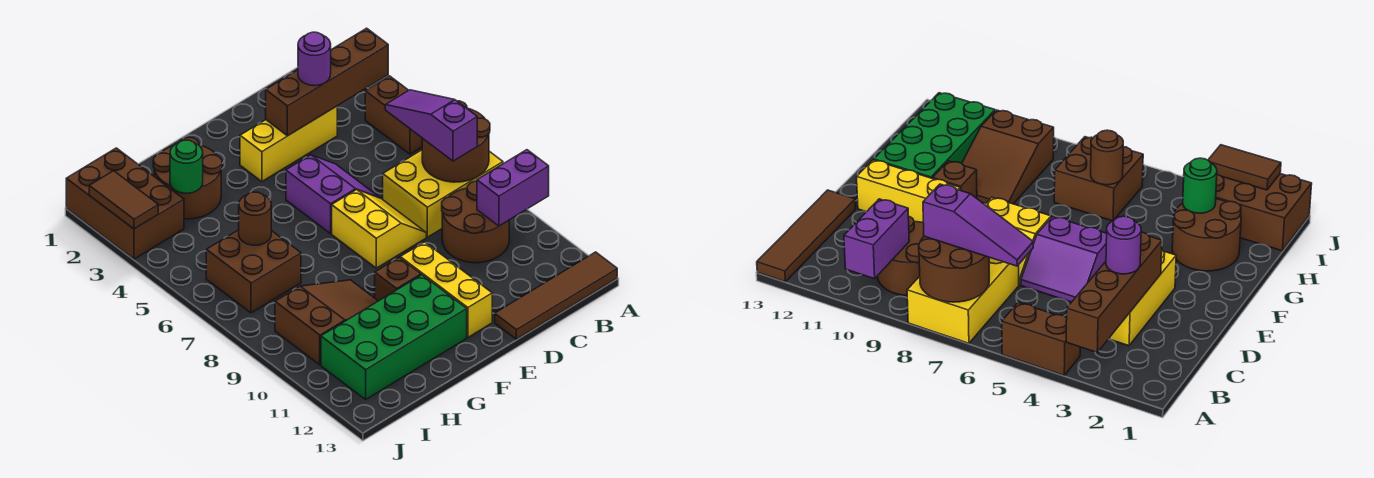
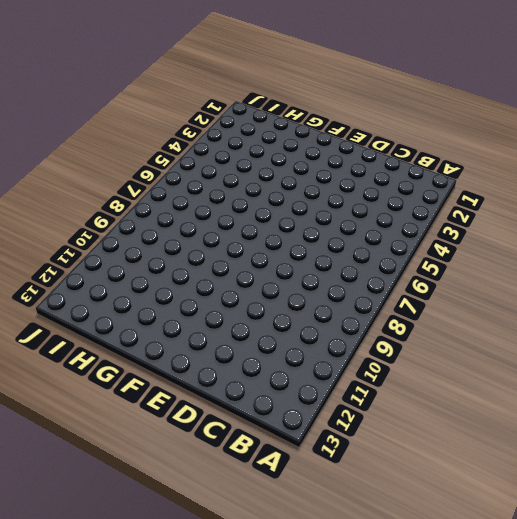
none -> brown 1x2 brick [365,76,422,154]
none -> yellow 2x3 brick [383,150,503,237]
none -> brown 1x4 tile [495,252,617,339]

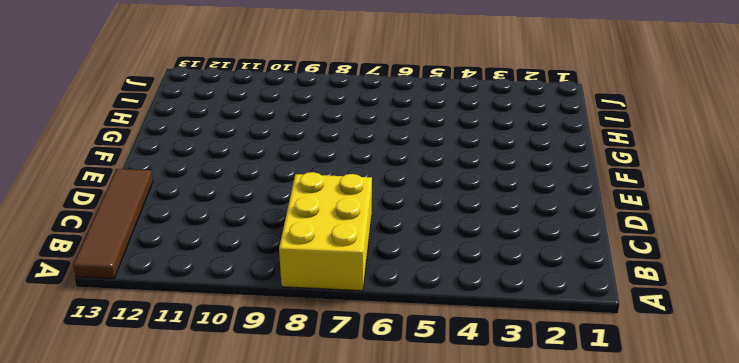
none -> brown 1x2 brick [365,76,422,154]
none -> brown 2x2 round brick [442,181,509,263]
none -> yellow 1x3 brick [240,106,337,182]

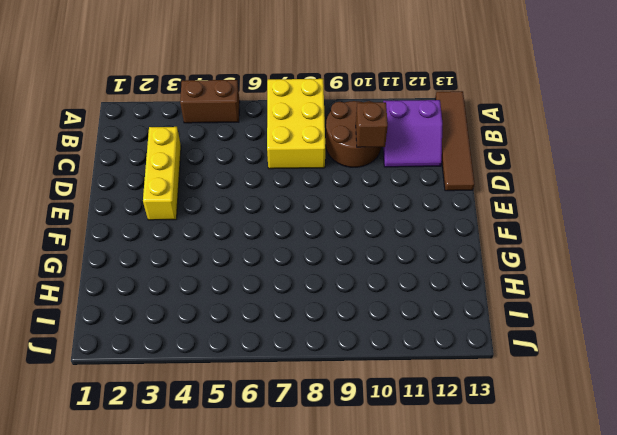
purple 2x2 slope [383,100,442,167] -> purple 2x2 slope turned to [286,155,380,233]
brown 1x1 brick [356,102,388,147] -> brown 1x1 brick moved to [375,258,421,301]
none -> yellow 2x2 slope [332,190,426,268]
none -> yellow 1x3 brick [400,242,492,337]
none -> green 2x4 brick [321,275,467,399]

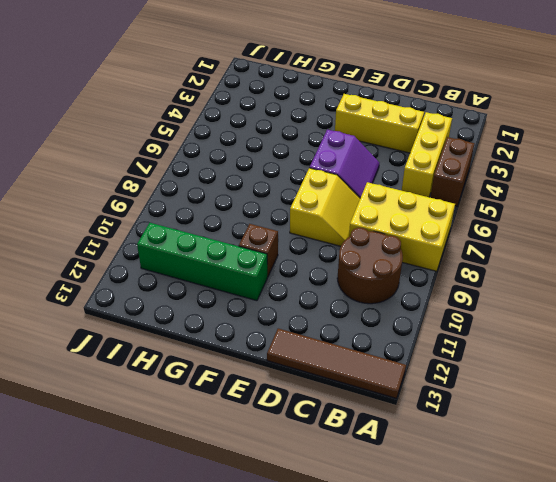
yellow 1x3 brick [402,112,452,197] -> yellow 1x3 brick moved to [400,242,492,337]
green 1x4 brick [137,223,267,301] -> green 2x4 brick [321,275,467,399]
none -> brown 2x2 round brick [153,138,222,219]
none -> brown 2x3 slope [275,280,378,365]
none -> brown 2x2 brick [206,230,301,313]

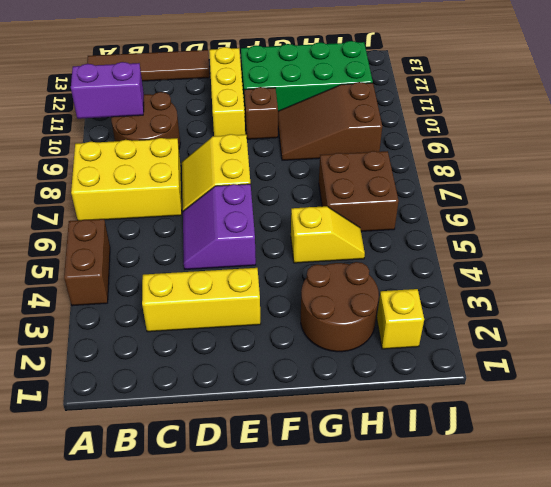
yellow 1x2 slope [291,206,365,263] -> none
yellow 1x1 brick [377,289,424,349] -> brown 2x3 brick [66,148,184,259]
none -> brown 1x4 brick [266,28,388,136]
none -> brown 2x2 round brick [422,101,490,182]
none -> green 1x1 round brick [170,140,203,193]

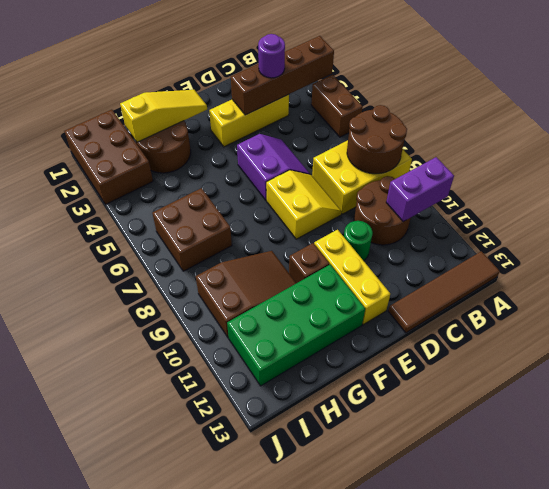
green 1x1 round brick [344,221,373,261] -> green 1x1 round brick moved to [170,140,203,193]
yellow 1x3 slope [120,90,207,142] -> none
none -> brown 1x1 round brick [239,192,271,245]
none -> brown 1x2 tile [89,171,158,229]
none -> purple 1x3 slope [385,90,477,161]

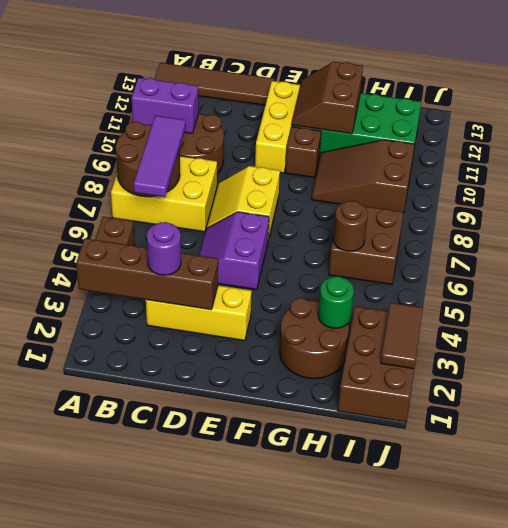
purple 1x3 tile [134,116,186,197] -> purple 1x3 slope [385,90,477,161]
brown 2x2 slope [292,62,363,134] -> none

